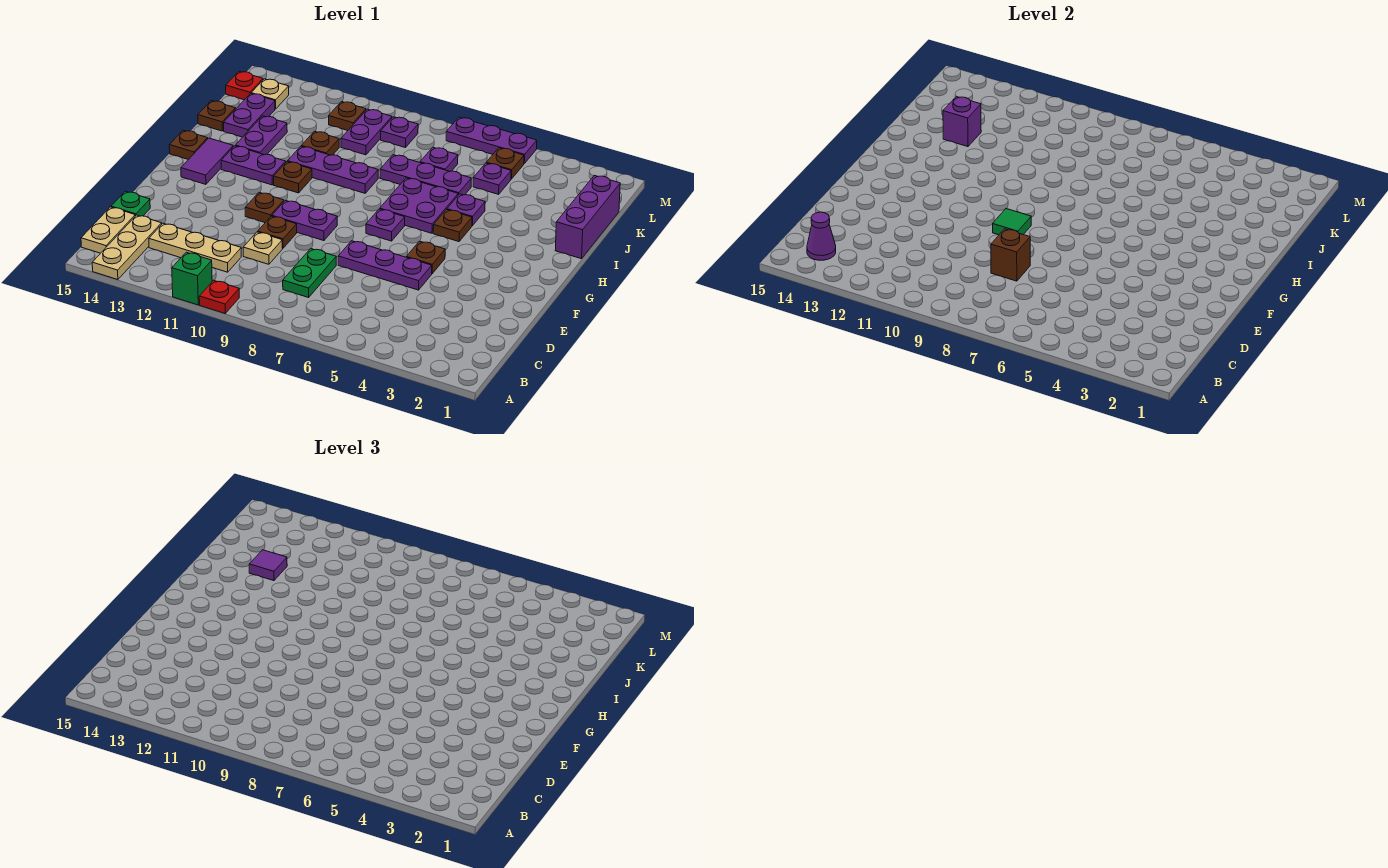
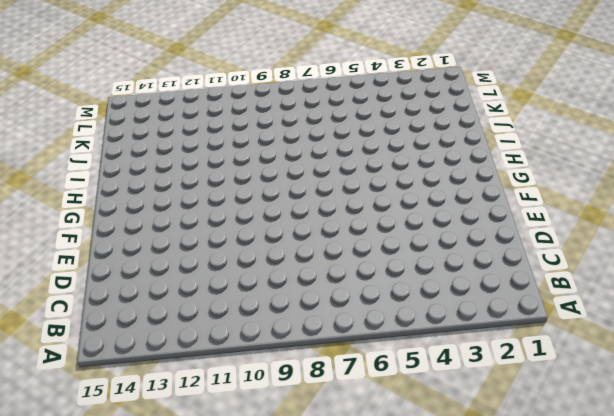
none -> red 1x1 plate [199,280,239,313]
none -> green 1x1 brick [172,252,212,305]
none -> tan 1x3 plate [92,215,162,280]
none -> tan 1x2 plate [81,207,135,253]

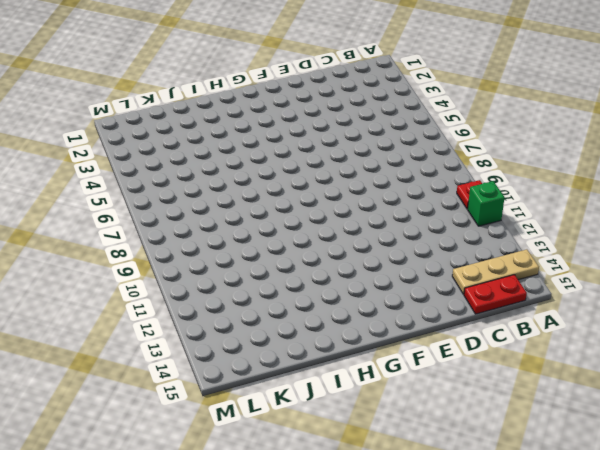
red 1x2 plate [464,275,527,314] -> tan 1x2 plate [81,207,135,253]
none -> green 1x2 plate [283,249,336,297]
none -> tan 1x3 plate [149,223,241,272]
none -> tan 1x1 plate [243,232,283,264]
none -> green 1x1 plate [111,191,150,216]

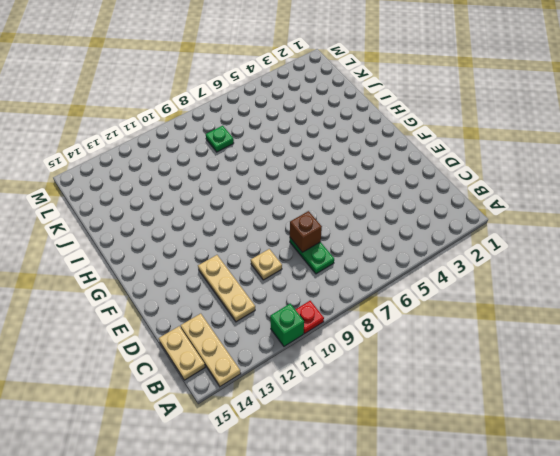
tan 1x3 plate [198,255,255,322] -> tan 1x3 plate turned to [149,223,241,272]
green 1x1 plate [206,126,234,152] -> green 1x1 plate moved to [111,191,150,216]
none -> purple 1x3 plate [338,241,432,290]
none -> brown 1x1 plate [258,216,297,248]
none -> brown 1x1 plate [406,241,445,274]
none -> purple 1x2 plate [272,200,337,241]

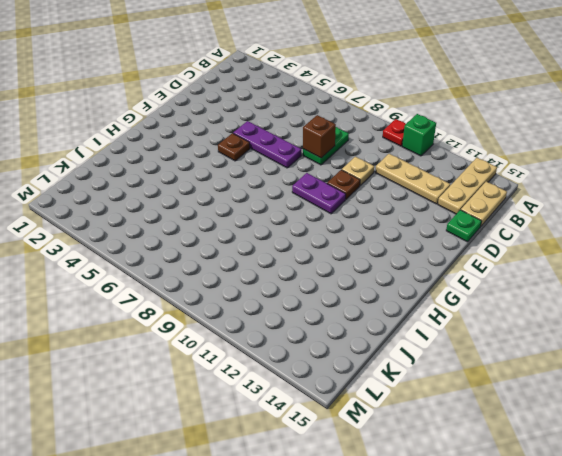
none -> brown 1x1 plate [245,192,284,222]
none -> purple 1x1 plate [366,209,405,241]
none -> purple 1x2 tile [181,138,233,184]
none -> brown 1x1 plate [433,210,472,242]

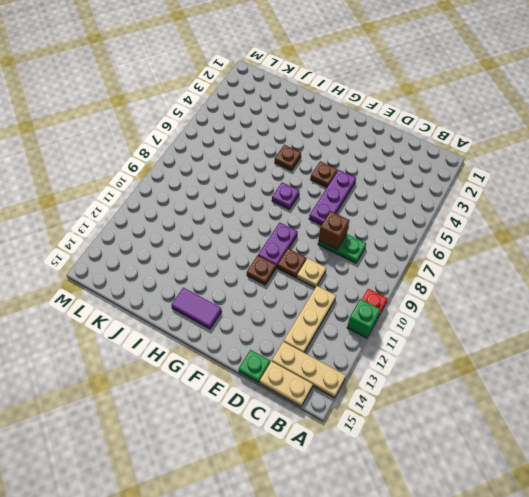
none -> purple 2x2 plate [380,178,458,233]
none -> brown 1x1 plate [274,162,312,193]
none -> purple 1x2 plate [221,146,286,185]
none -> brown 1x1 plate [169,130,208,160]

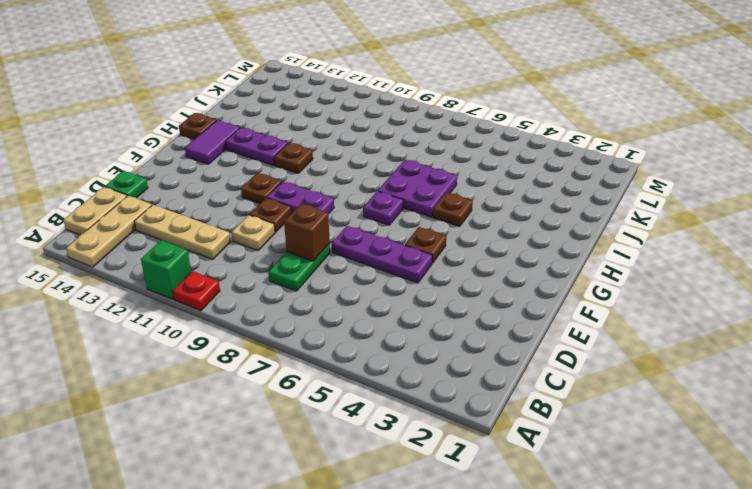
none -> purple 1x3 brick [555,175,620,259]
none -> purple 1x1 plate [447,194,485,226]
none -> purple 1x3 plate [288,146,378,193]
none -> purple 1x2 plate [235,116,287,155]

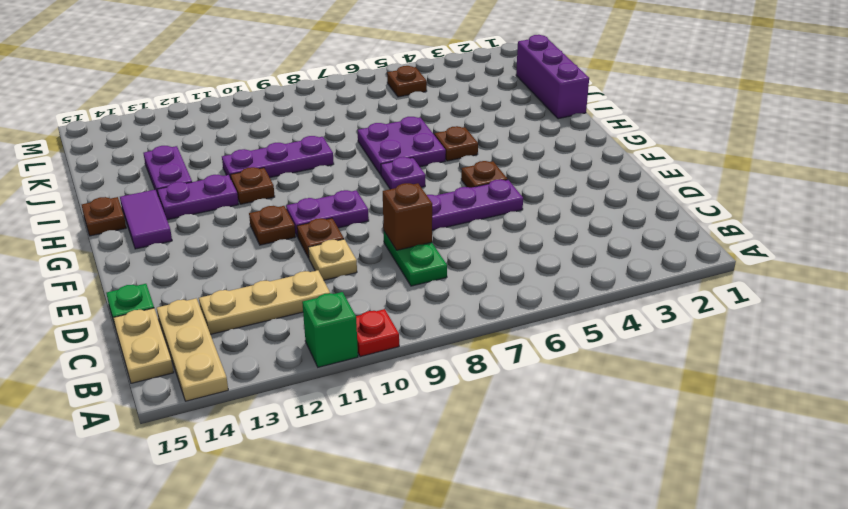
none -> purple 1x1 plate [447,194,485,226]
none -> purple 1x3 plate [380,155,471,195]
none -> brown 1x1 plate [301,131,339,155]
none -> purple 1x2 plate [223,93,275,137]

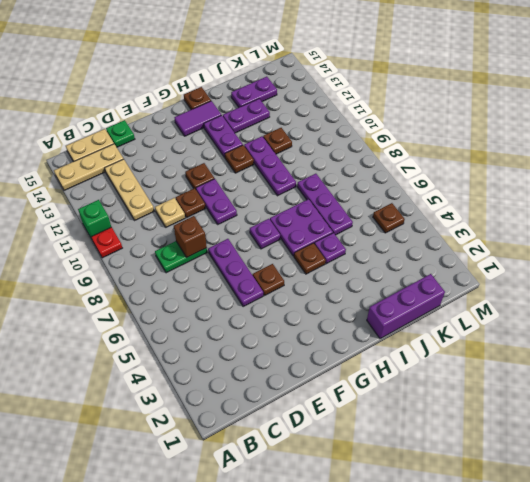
none -> brown 1x1 plate [198,101,236,131]
none -> purple 1x1 plate [473,163,511,194]
none -> purple 1x1 plate [420,147,458,172]
none -> purple 1x2 plate [341,109,392,155]

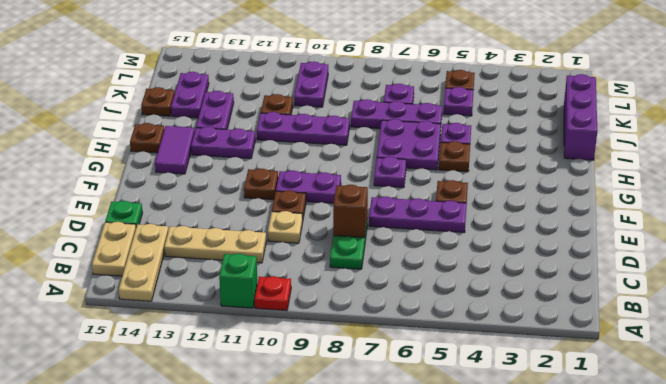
none -> brown 1x1 plate [274,162,312,193]
none -> purple 1x1 plate [381,117,418,148]
none -> brown 1x1 plate [329,102,366,130]
none -> tan 1x1 plate [251,79,289,109]

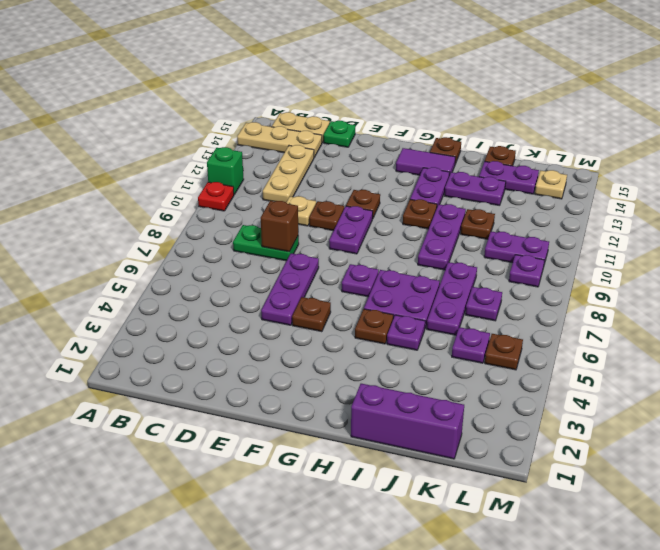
none -> brown 1x1 plate [329,102,366,130]
none -> red 1x1 plate [226,72,263,100]
none -> purple 1x3 plate [446,117,537,163]
none -> purple 1x1 cone [807,212,836,260]

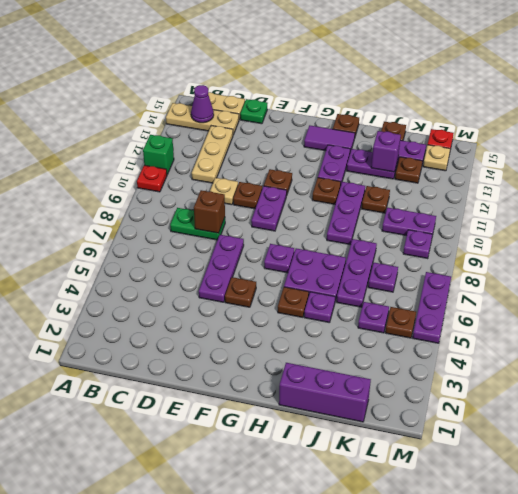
brown 1x1 plate [395,157,423,183] -> brown 1x1 plate moved to [329,102,366,130]
none -> green 1x1 tile [993,209,1031,235]
none -> purple 1x1 tile [249,550,287,581]

